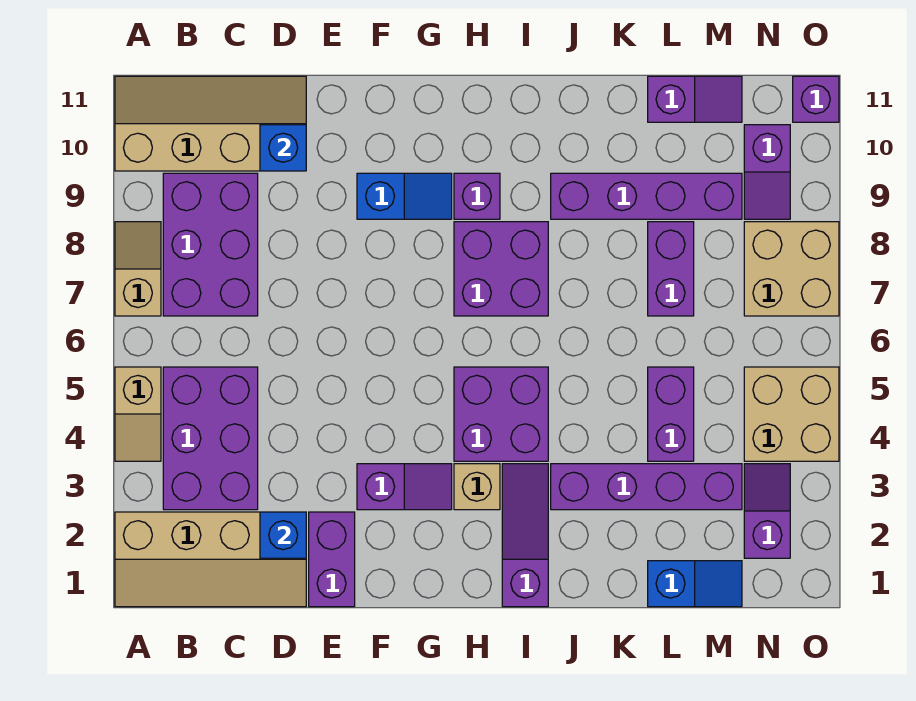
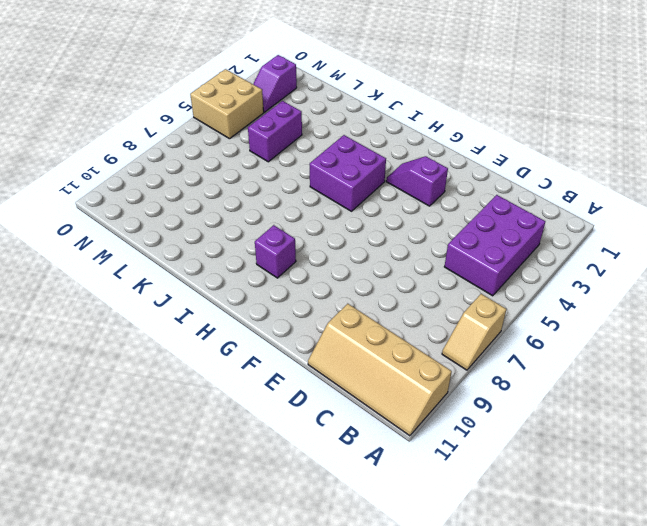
none -> tan 2x4 slope [115,512,306,607]
none -> tan 1x2 slope [115,367,161,461]
none -> purple 2x3 brick [163,173,258,316]

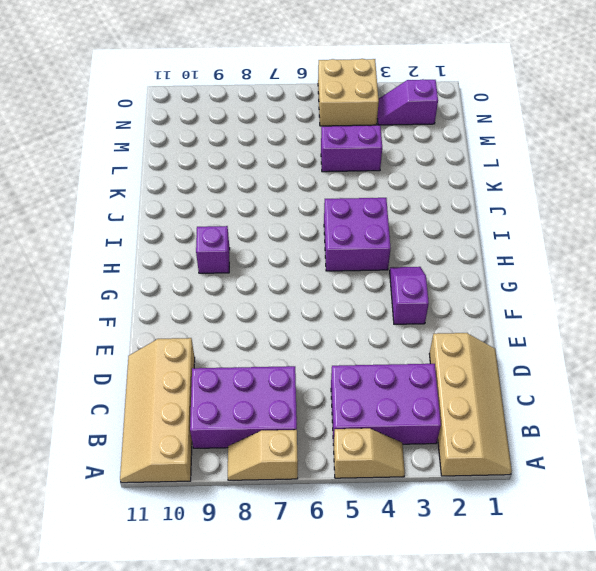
none -> purple 1x2 brick [309,512,355,607]
none -> blue 1x2 slope [357,173,452,219]
none -> tan 1x1 brick [454,464,500,510]

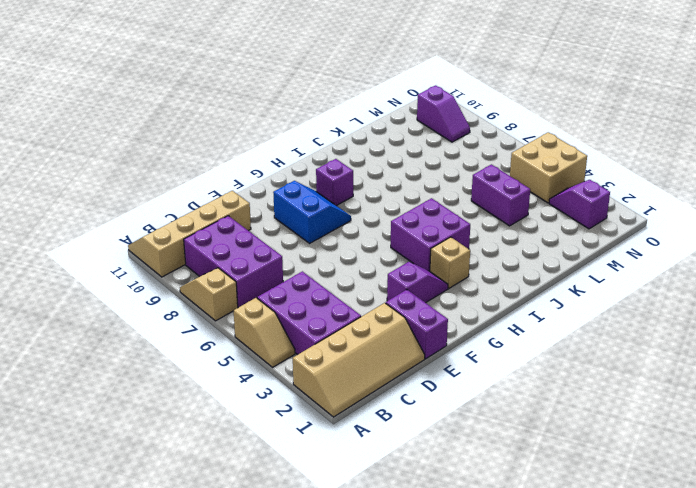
blue 2x2 slope [273,181,351,243] -> blue 1x2 slope [357,173,452,219]
none -> purple 2x2 brick [454,222,548,316]
none -> purple 1x3 slope [502,464,548,607]
none -> purple 1x4 brick [551,464,742,510]

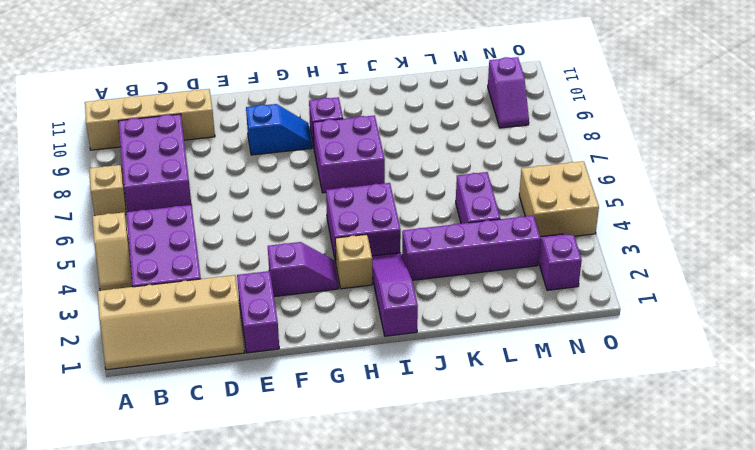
none -> purple 1x4 brick [551,173,742,219]
none -> blue 1x2 slope [648,561,742,607]
none -> purple 1x2 brick [648,222,694,316]

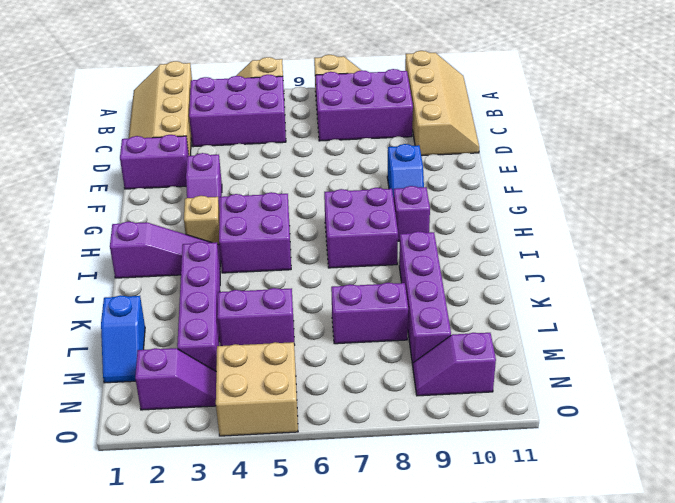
none -> purple 1x2 slope [648,76,742,122]
none -> tan 2x2 brick [744,222,839,316]
none -> purple 1x1 brick [793,76,839,122]

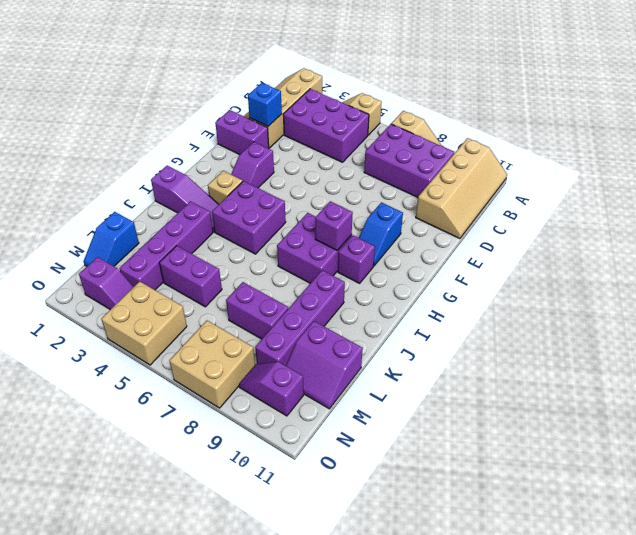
purple 1x1 brick [315,201,353,250] -> purple 1x1 brick moved to [793,76,839,122]
purple 2x2 slope [286,321,363,409] -> purple 1x2 slope [648,76,742,122]
none -> blue 1x1 brick [260,125,306,171]

